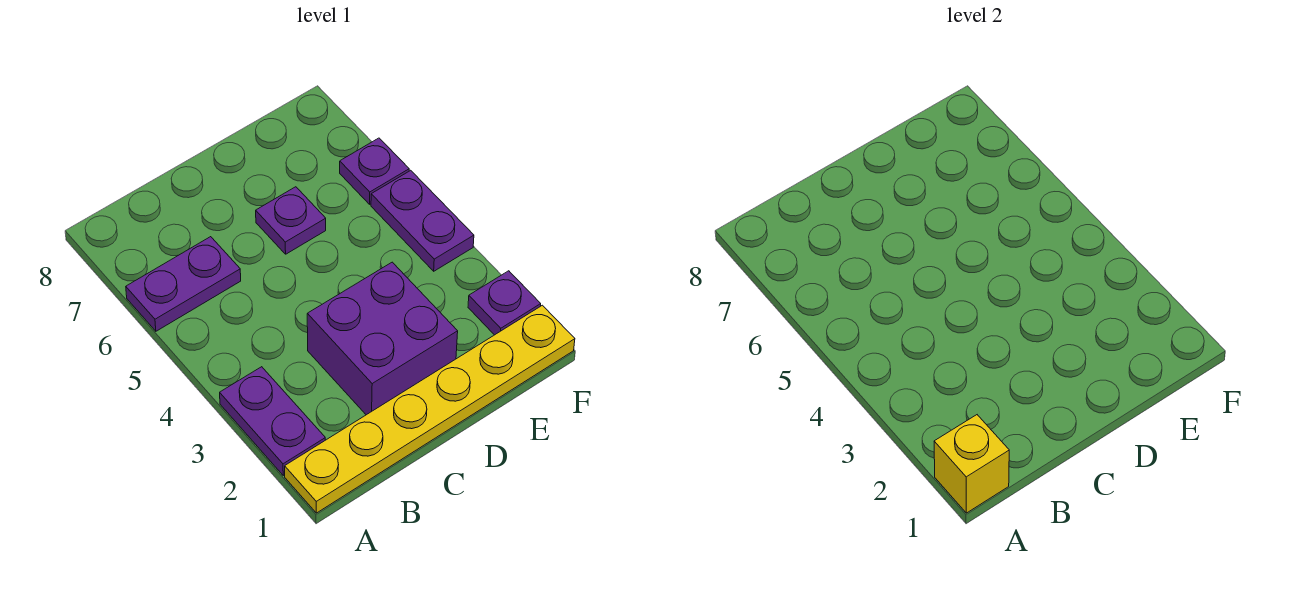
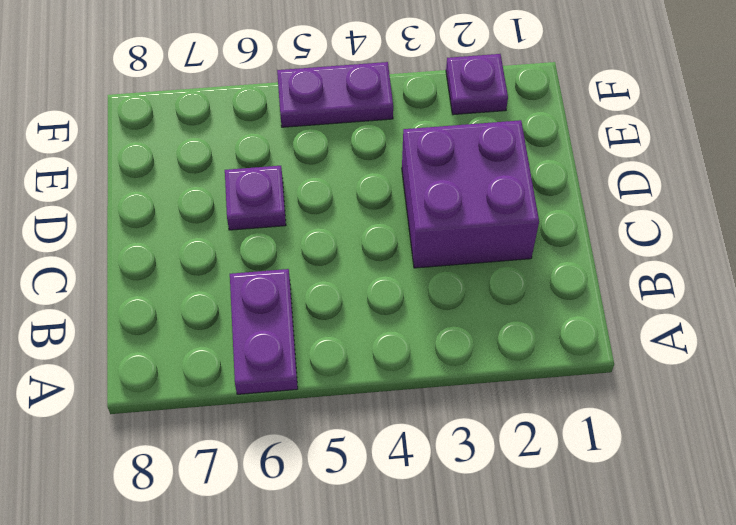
none -> yellow 1x6 plate [285,305,575,513]
none -> purple 1x2 plate [220,367,325,475]

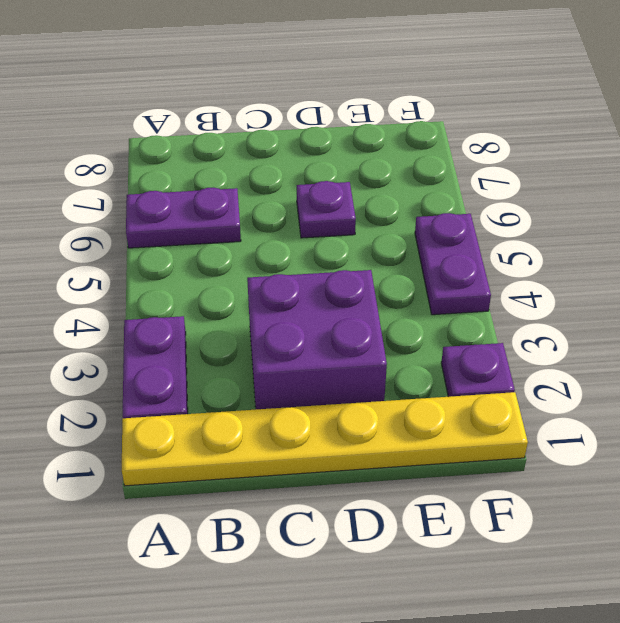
none -> purple 1x1 plate [340,138,409,204]
none -> yellow 1x1 brick [934,415,1009,513]

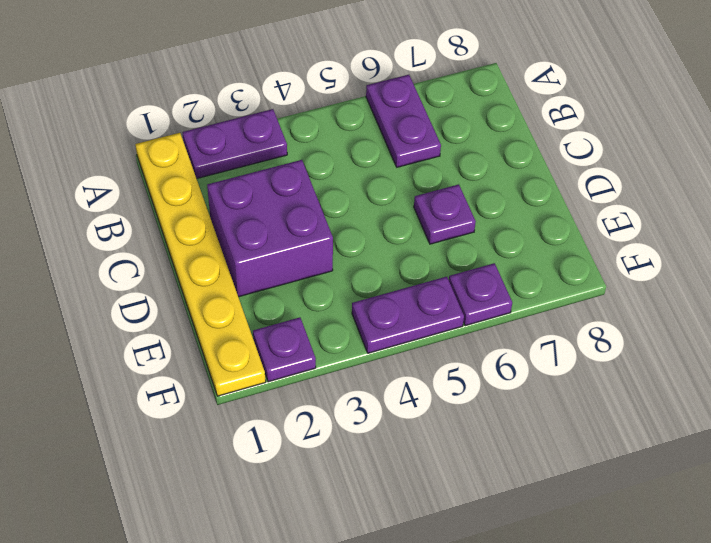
none -> yellow 1x1 brick [934,415,1009,513]

